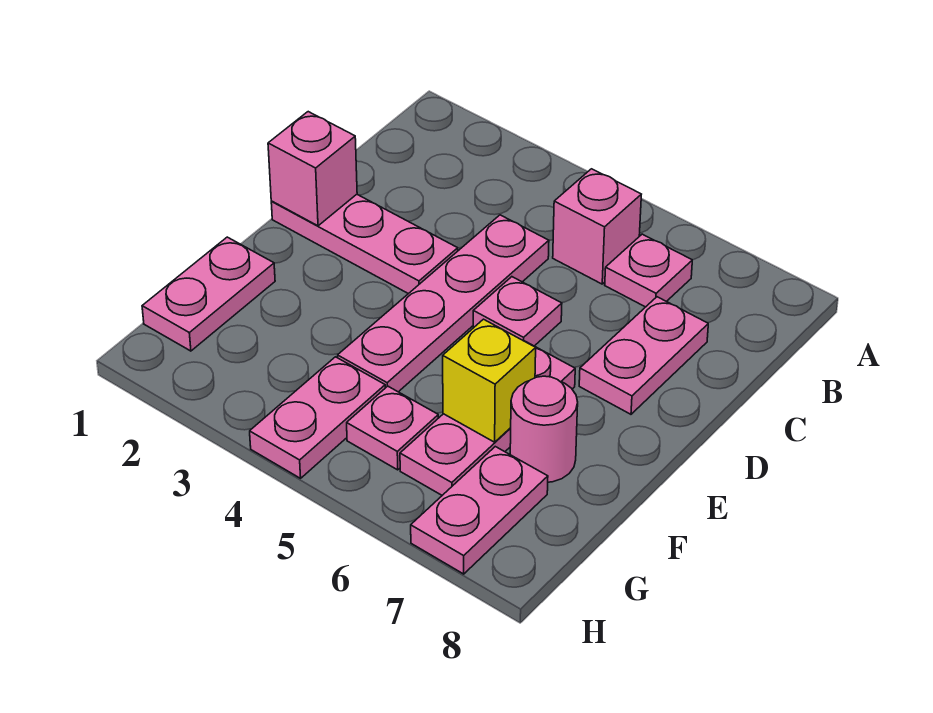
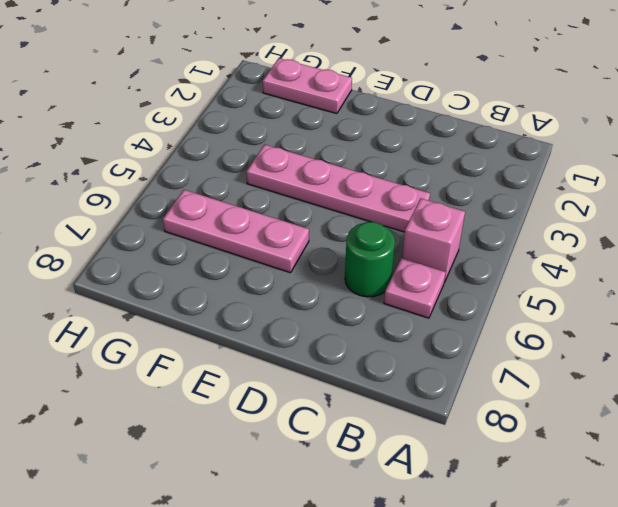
green 1x1 round brick [345,222,395,297] -> none
none -> pink 1x2 plate [579,297,708,414]
none -> pink 1x3 plate [271,194,458,294]
none -> pink 1x1 plate [473,277,562,346]

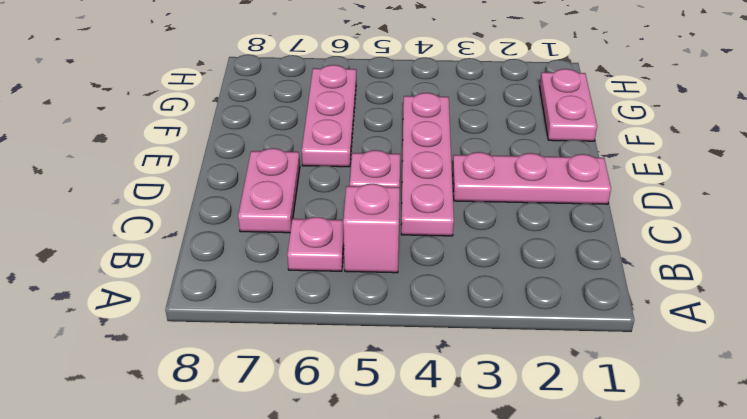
none -> pink 1x1 round brick [510,376,578,482]
none -> pink 1x2 plate [250,357,385,478]
none -> pink 1x1 plate [347,386,438,470]

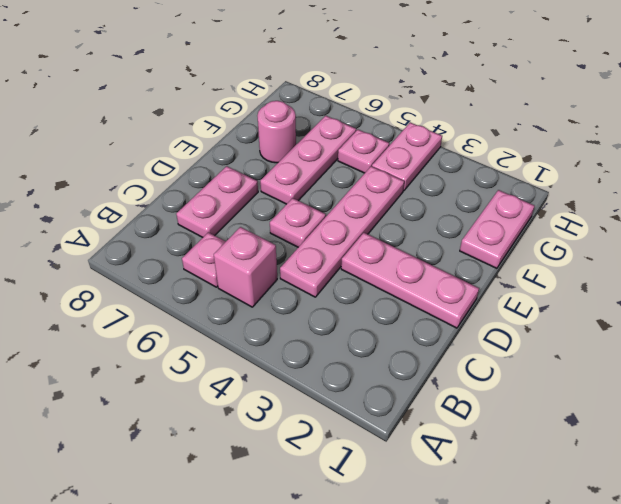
none -> pink 1x2 plate [411,447,548,574]
none -> pink 1x1 brick [268,112,357,226]
none -> yellow 1x1 brick [443,319,536,442]

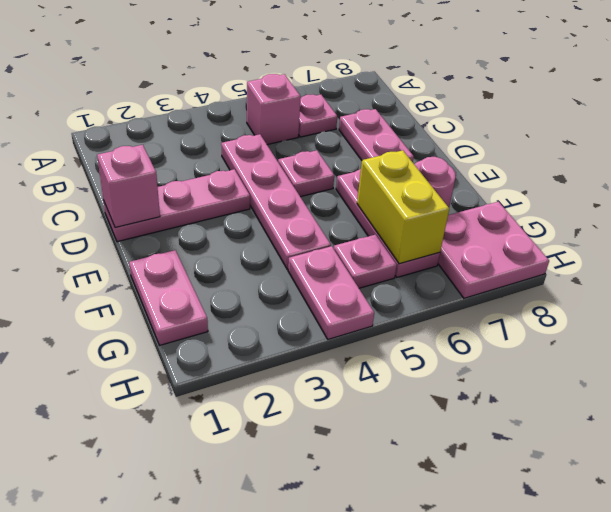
yellow 1x2 brick [357,150,449,264] -> yellow 1x1 brick [443,319,536,442]
pink 2x2 plate [438,202,549,298] -> pink 1x2 plate [411,447,548,574]

